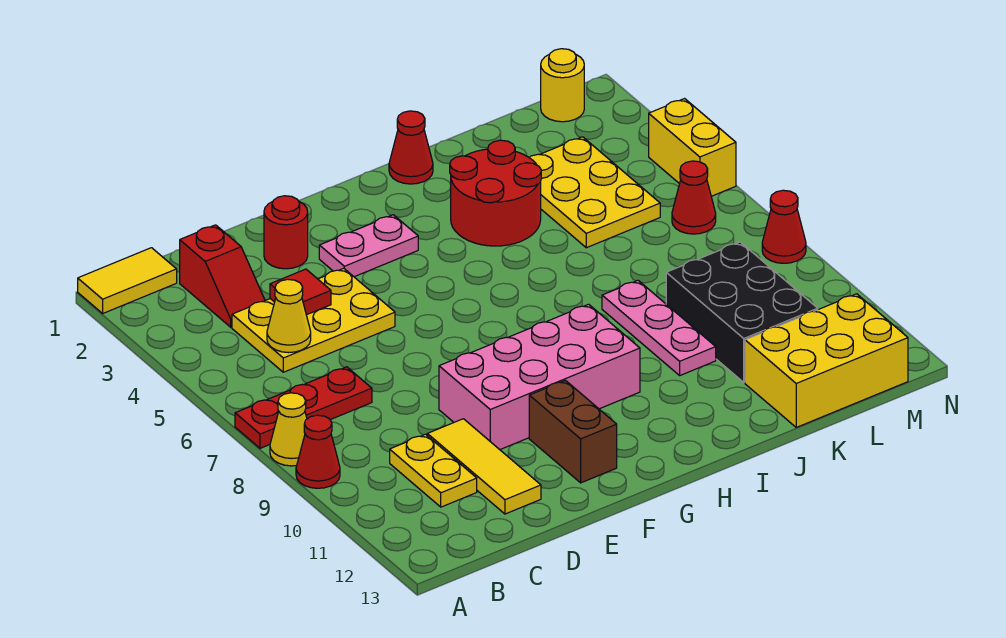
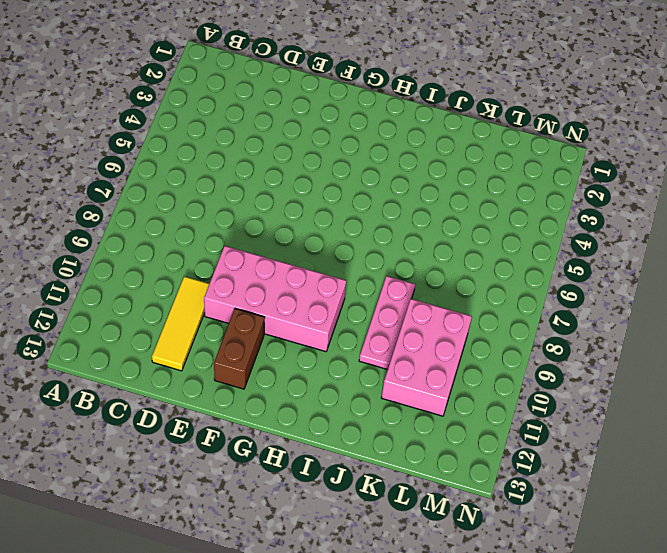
pink 2x3 brick [381,299,472,416] -> black 2x3 brick [666,242,818,382]
none -> yellow 1x2 tile [78,248,177,313]
none -> red 1x3 plate [235,367,372,448]
none -> yellow 1x1 cone [270,393,307,466]

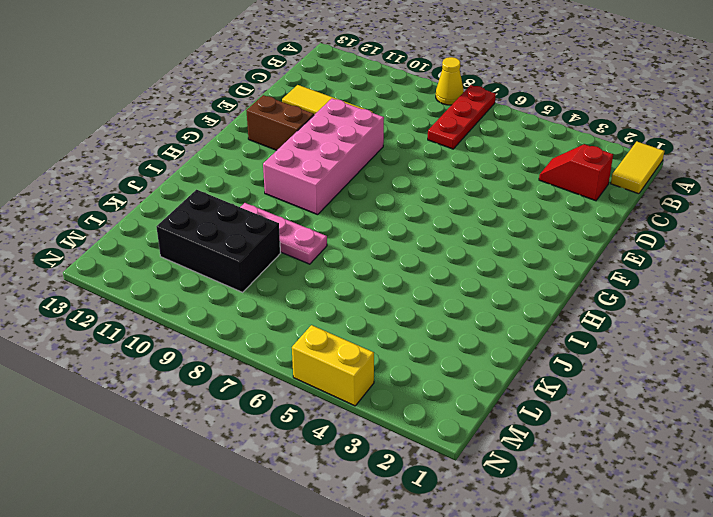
none -> red 1x1 cone [296,415,340,488]
none -> yellow 2x3 plate [232,268,395,372]
none -> yellow 1x2 plate [390,434,477,507]

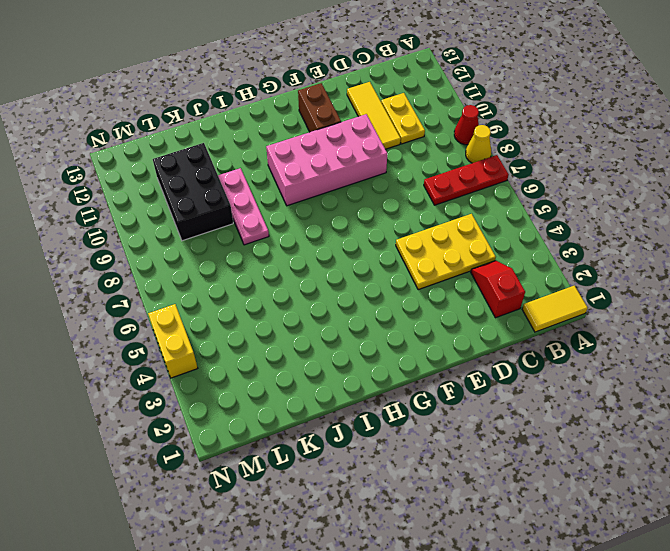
none -> red 1x1 round brick [264,196,308,269]
none -> pink 1x2 plate [319,215,418,277]
none -> red 1x1 cone [389,111,433,184]

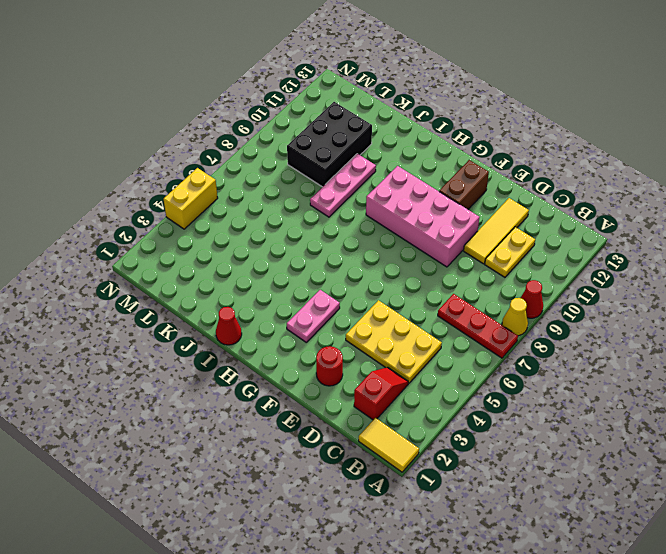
pink 1x2 plate [287,290,340,342] -> pink 1x2 plate turned to [319,215,418,277]
none -> red 2x2 round brick [450,140,541,246]
none -> yellow 2x3 plate [529,137,660,248]
none -> yellow 2x3 brick [745,294,908,427]

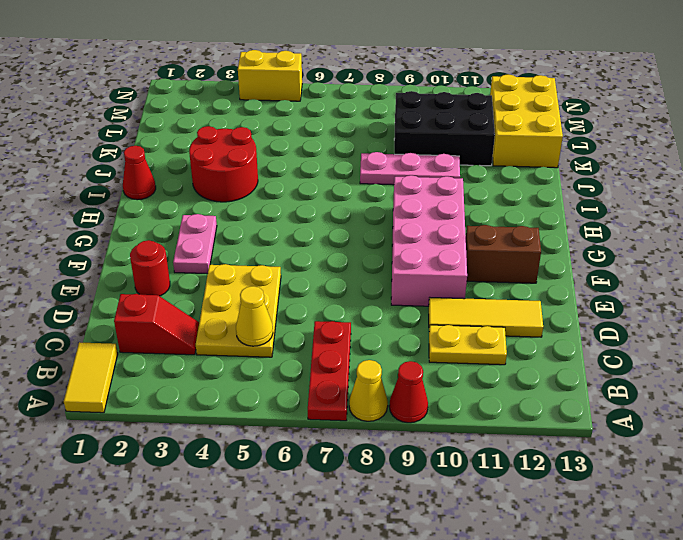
none -> yellow 2x3 plate [529,137,660,248]
none -> yellow 1x1 round brick [541,49,584,122]
none -> red 1x1 cone [672,161,716,234]

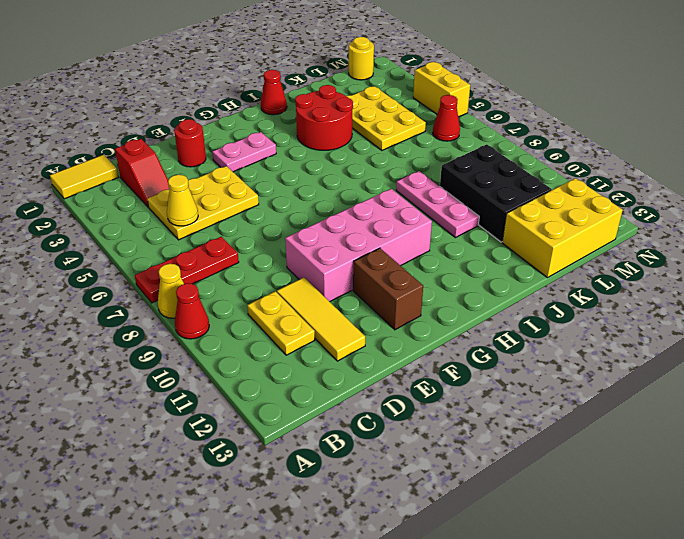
none -> red 1x1 cone [762,190,806,263]
none -> red 1x1 tile [270,269,331,315]

